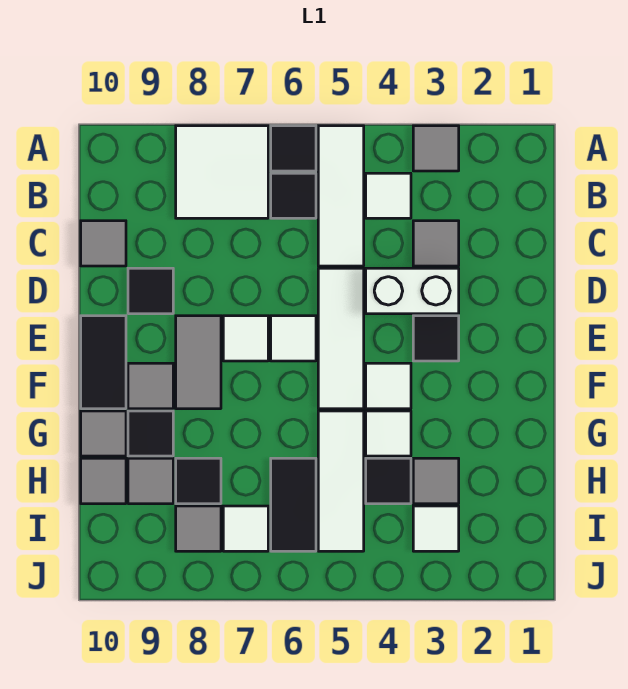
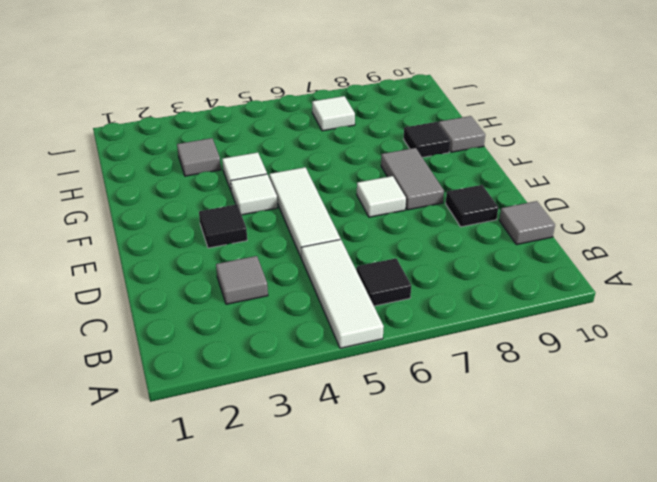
none -> grey 1x1 tile [413,126,459,171]
none -> black 1x1 tile [271,126,316,171]
none -> white 2x2 tile [176,126,268,218]
none -> white 1x1 tile [366,173,411,218]

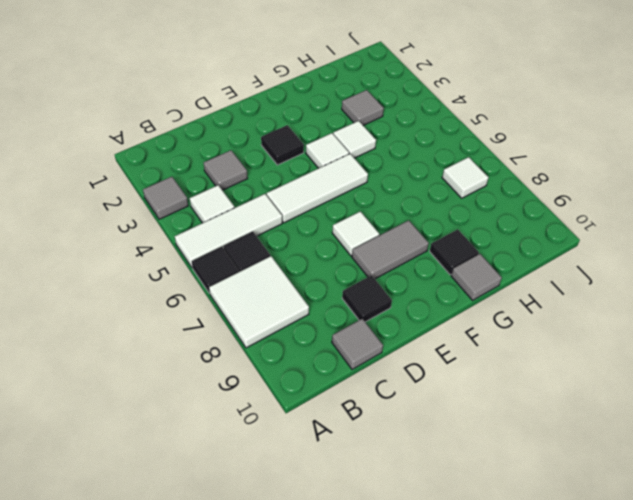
none -> white 1x2 brick [366,268,459,314]
none -> white 1x1 tile [271,316,316,361]
none -> black 1x2 tile [81,316,126,409]
none -> grey 1x1 tile [128,363,173,409]

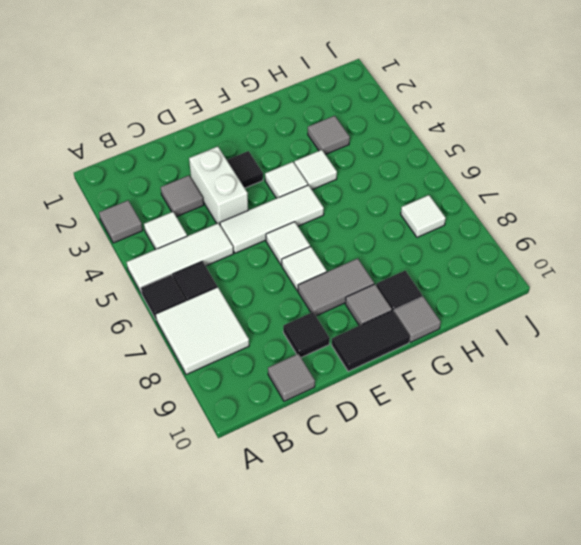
none -> white 1x3 tile [318,411,364,551]
none -> black 1x1 tile [366,458,411,504]
none -> black 1x2 tile [271,458,316,551]
none -> black 1x1 tile [176,458,221,504]

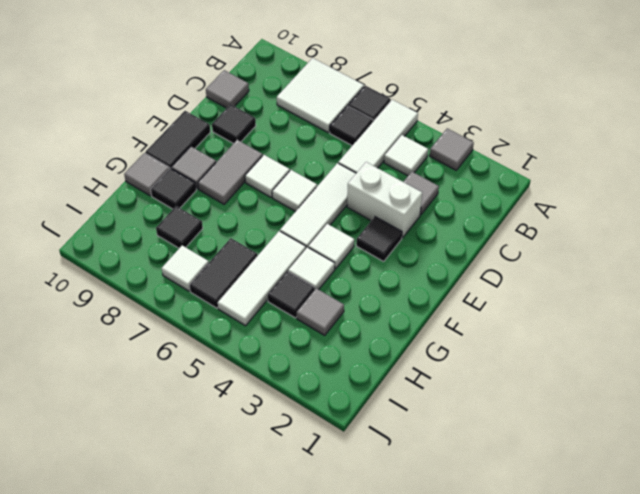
none -> grey 1x1 tile [128,458,173,504]
none -> grey 1x1 tile [81,458,126,504]
none -> white 1x1 tile [413,506,459,551]
none -> grey 1x1 tile [176,506,221,551]

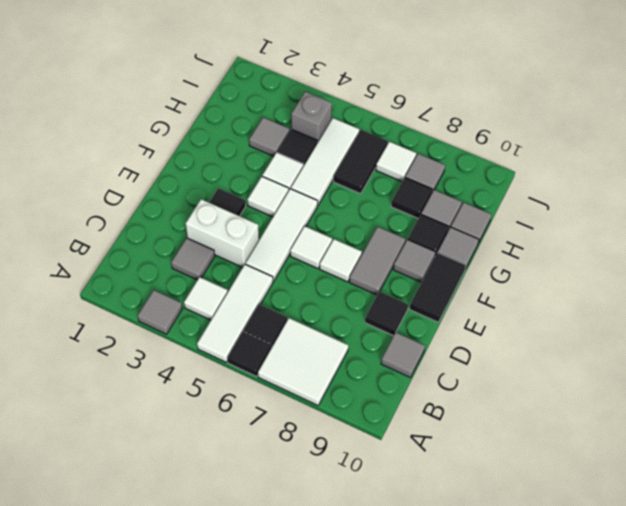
grey 1x1 brick [291,92,332,143] -> none
none -> white 1x1 tile [413,506,459,551]

